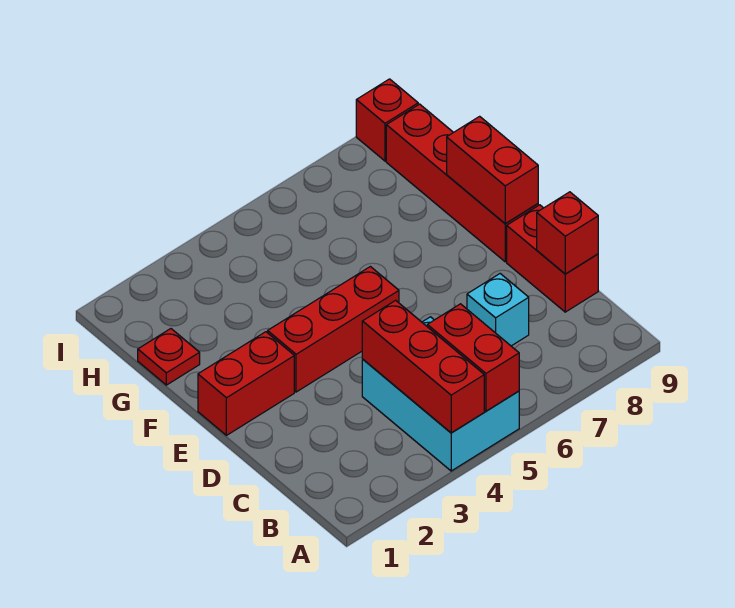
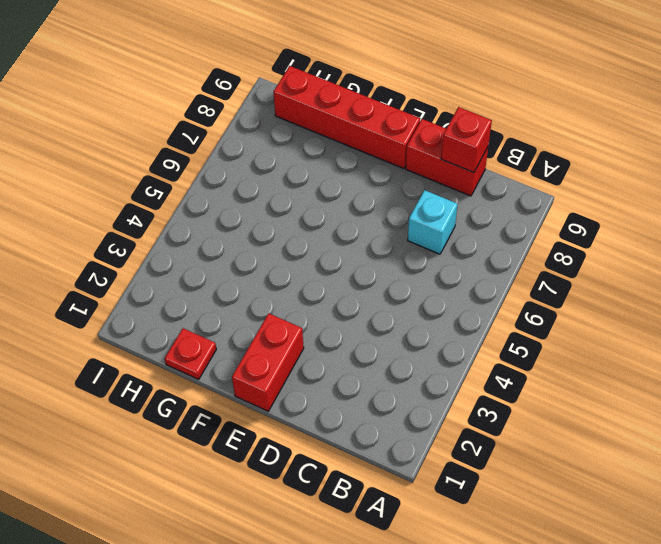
none -> cyan 2x3 brick [362,317,519,471]
none -> red 1x3 brick [268,267,399,392]
none -> red 1x1 brick [356,79,418,161]

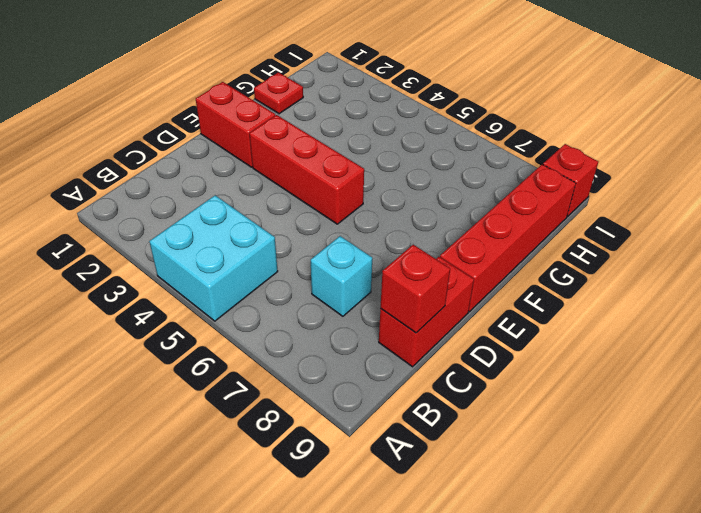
cyan 2x2 brick [149,195,278,321] -> cyan 2x3 brick [362,317,519,471]
none -> red 1x3 brick [362,300,484,433]
none -> red 1x2 brick [427,304,519,411]
none -> red 1x2 brick [447,116,538,224]

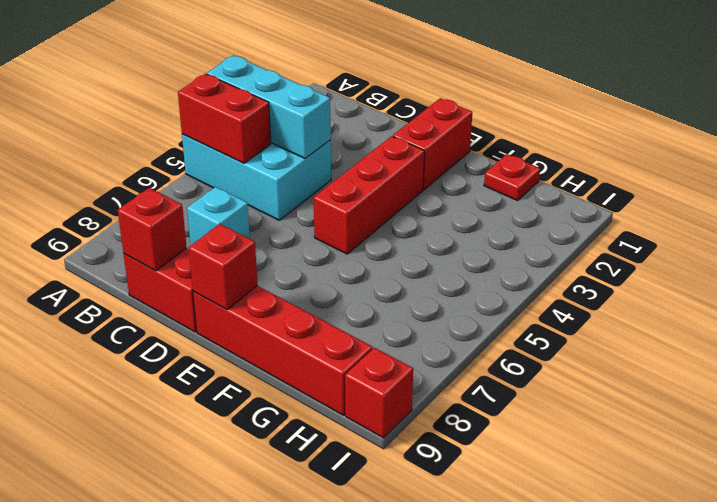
cyan 1x3 brick [207,56,331,158] -> red 1x3 brick [362,300,484,433]
red 1x1 brick [189,224,258,310] -> red 1x2 brick [447,116,538,224]

